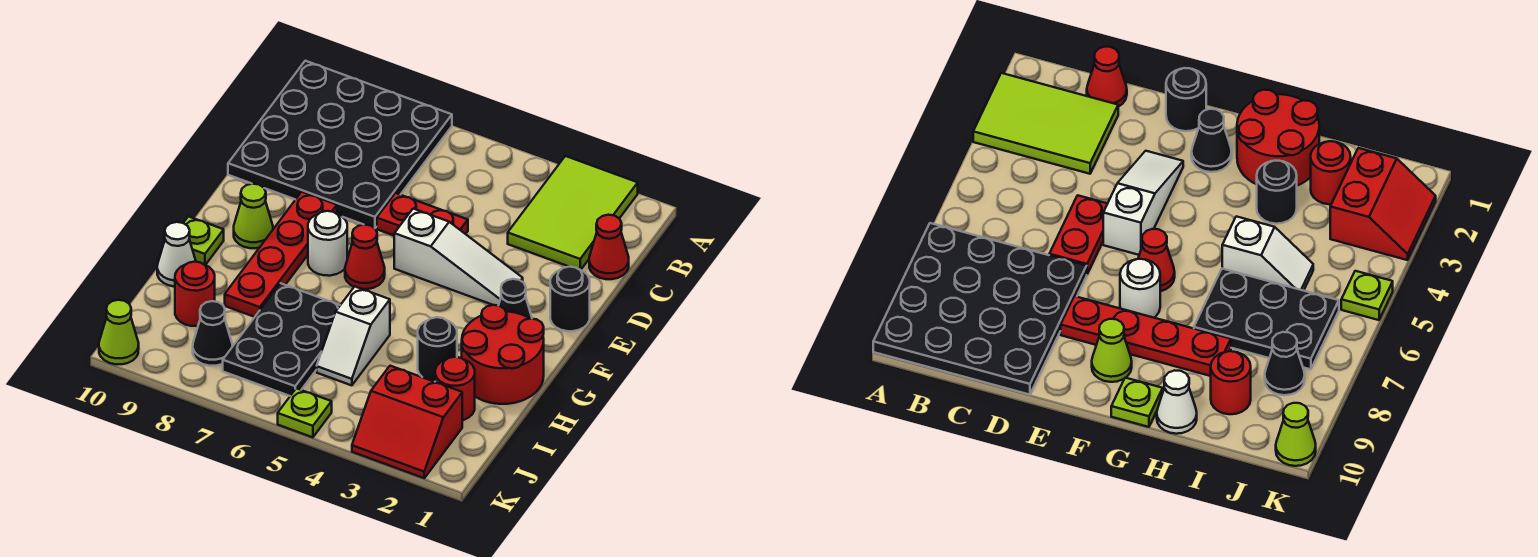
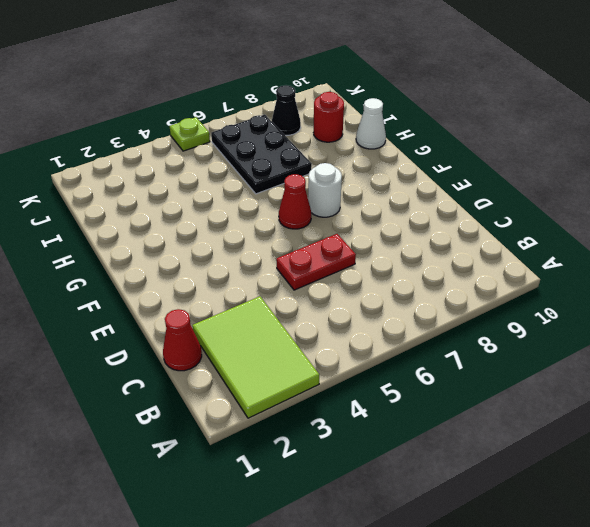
none -> black 4x4 plate [228,61,452,228]
none -> black 1x1 round brick [550,267,590,331]
none -> white 1x3 slope [394,209,523,306]

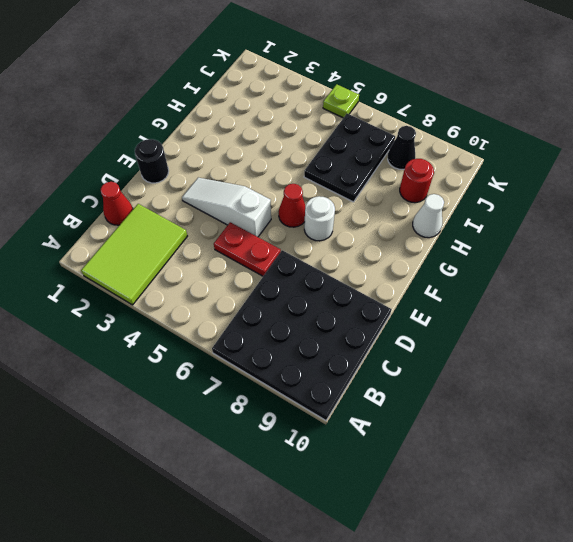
none -> red 1x4 plate [225,192,337,317]
none -> black 1x1 cone [498,279,532,319]
none -> lime 1x1 cone [234,184,273,248]

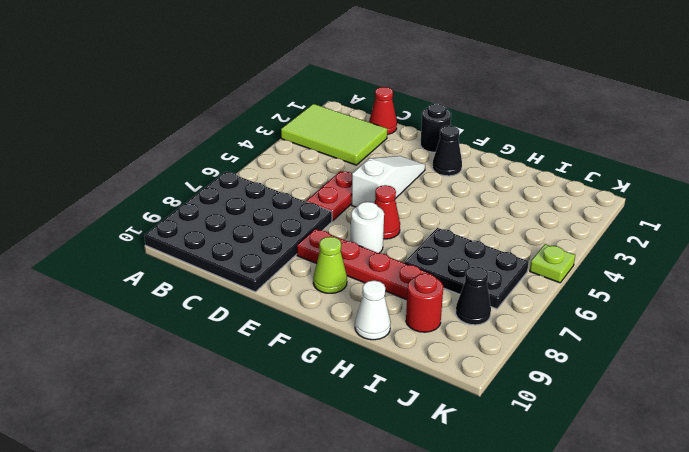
none -> red 2x2 round brick [462,305,544,404]
none -> lime 1x1 plate [184,217,224,265]
none -> black 1x1 round brick [418,317,457,382]

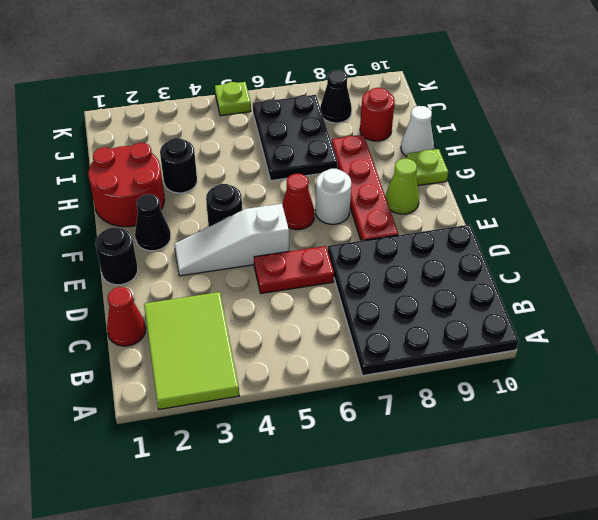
black 1x1 round brick [206,184,242,227] -> none
none -> white 1x2 slope [317,287,390,385]
none -> red 1x1 round brick [435,357,475,420]
none -> red 2x2 slope [352,366,462,478]

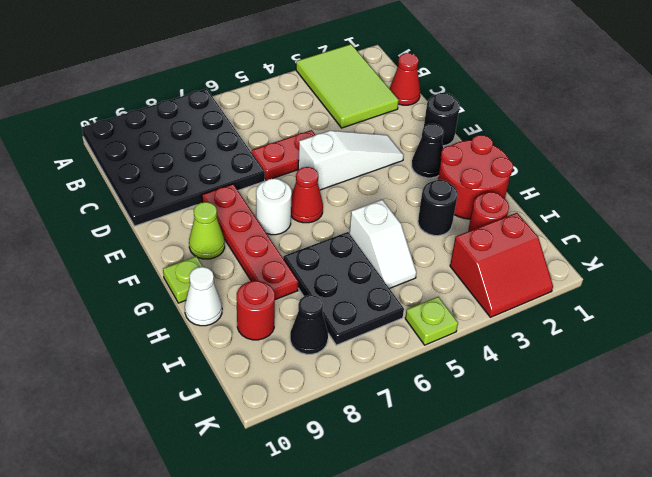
none -> lime 1x1 cone [99,300,139,364]

